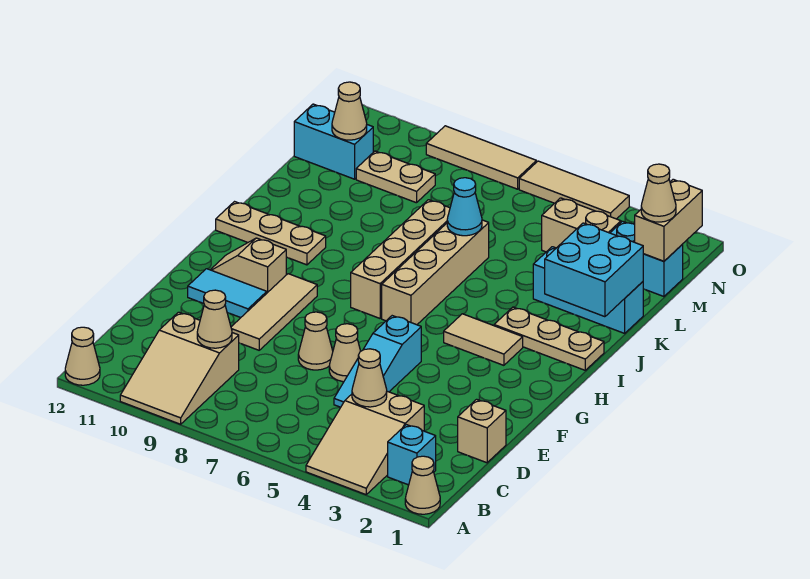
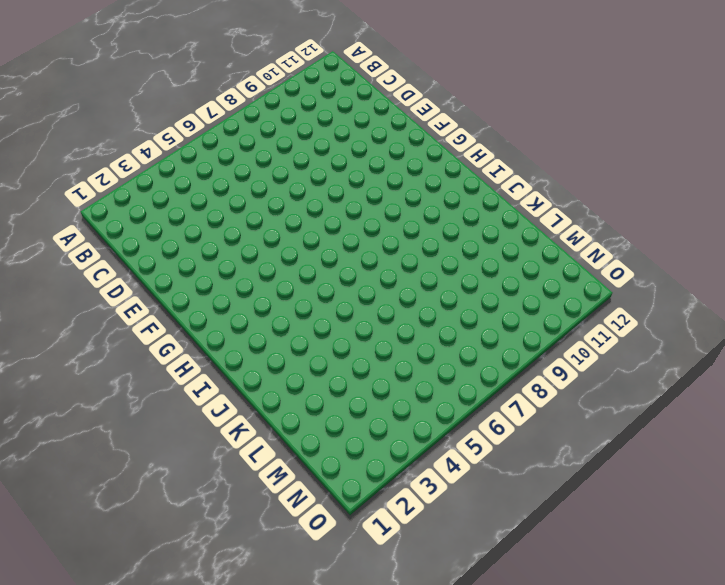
none -> tan 1x1 cone [405,456,440,514]
none -> tan 2x3 slope [306,391,424,495]
none -> tan 2x3 slope [120,312,239,424]
none -> tan 1x1 cone [65,327,100,385]

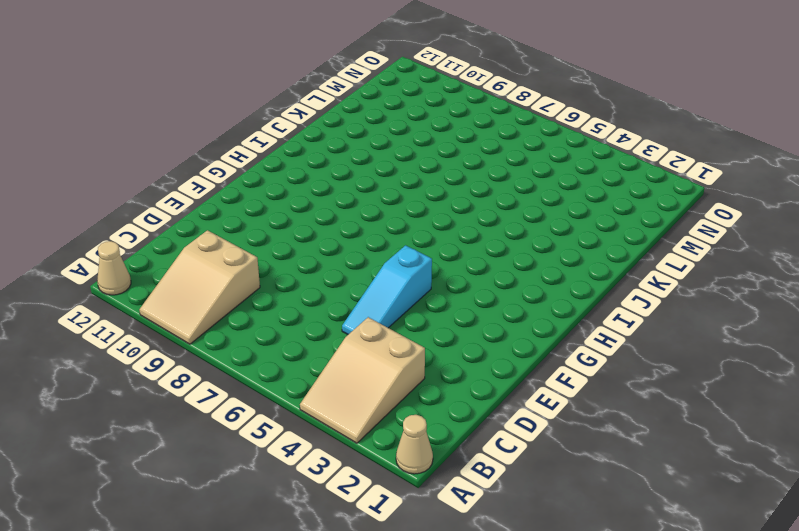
none -> cyan 1x1 brick [388,425,436,485]
none -> tan 1x1 brick [458,399,506,463]
none -> tan 1x1 cone [329,324,361,382]
none -> tan 1x1 cone [298,312,333,370]

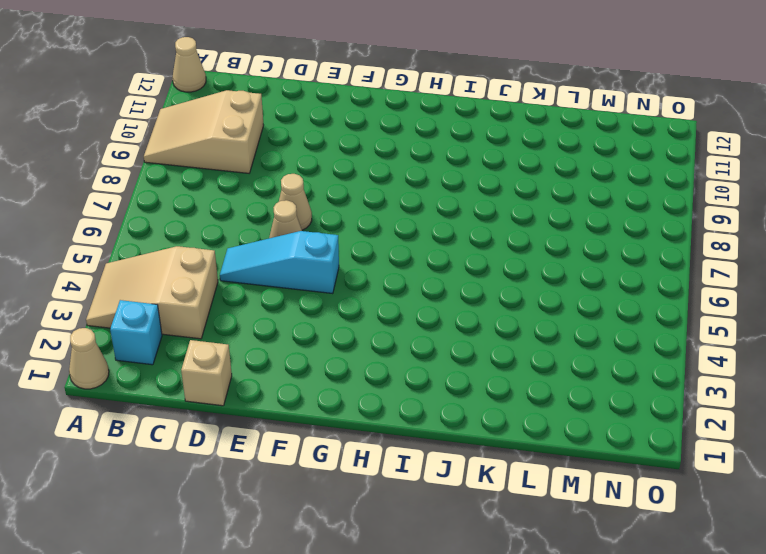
none -> tan 1x3 tile [231,274,317,350]
none -> cyan 1x2 tile [188,269,267,318]
none -> tan 1x2 slope [211,238,286,293]
none -> tan 1x2 tile [444,314,523,365]

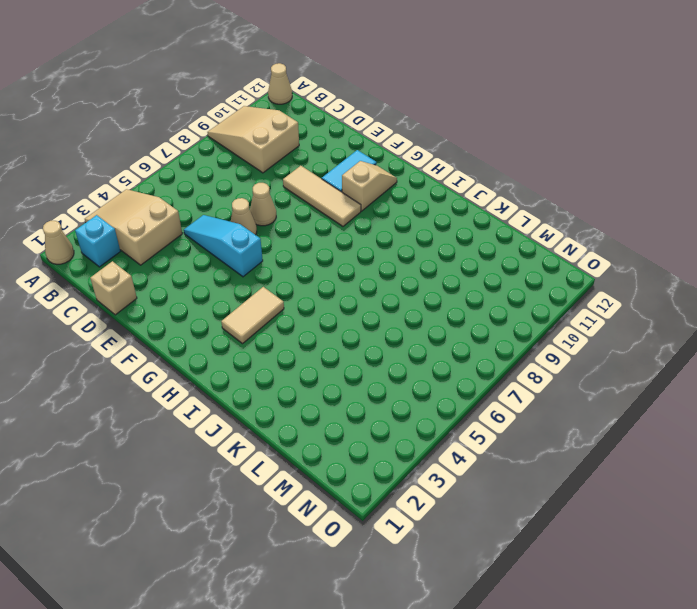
none -> tan 1x4 brick [382,220,489,325]
none -> tan 1x4 brick [351,200,450,318]
none -> tan 1x3 plate [494,307,604,370]
none -> tan 1x3 plate [216,202,326,265]

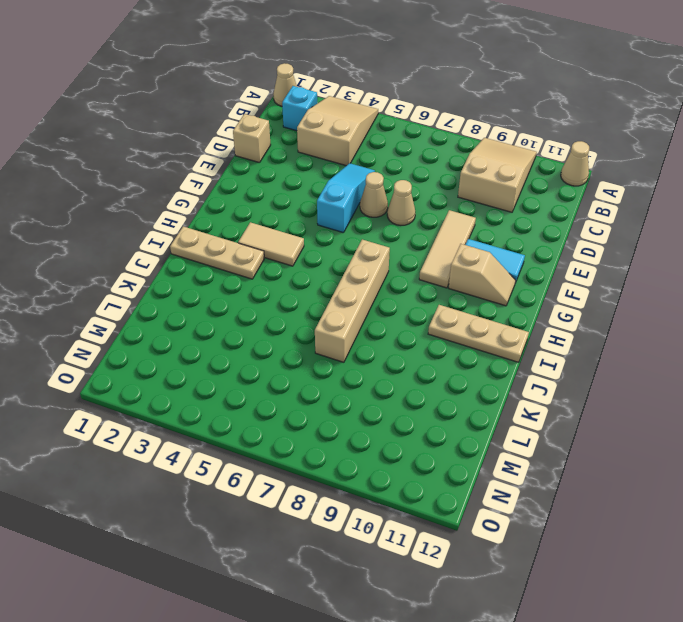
none -> tan 1x4 brick [382,220,489,325]
none -> cyan 1x3 brick [533,247,643,333]
none -> cyan 1x2 brick [610,221,683,297]
none -> tan 1x2 brick [542,198,621,252]

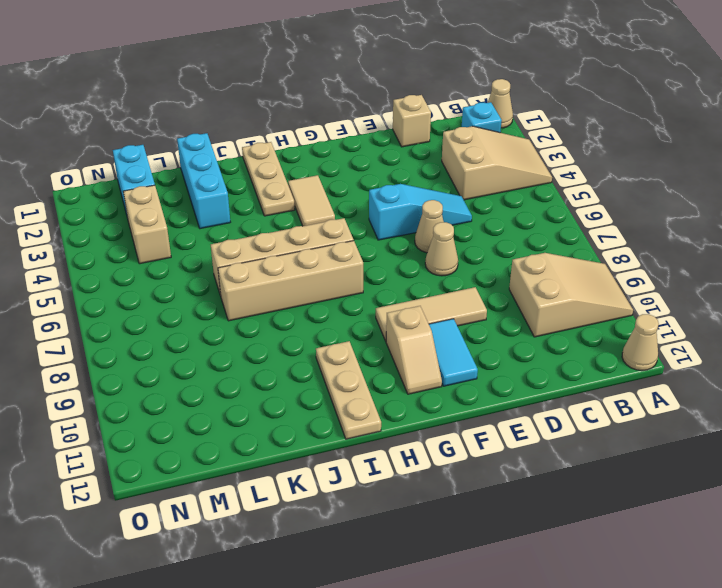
none -> tan 1x2 plate [356,151,435,203]
none -> cyan 1x2 brick [294,104,373,179]
none -> tan 1x3 tile [519,161,629,219]
none -> tan 1x3 tile [426,126,536,189]

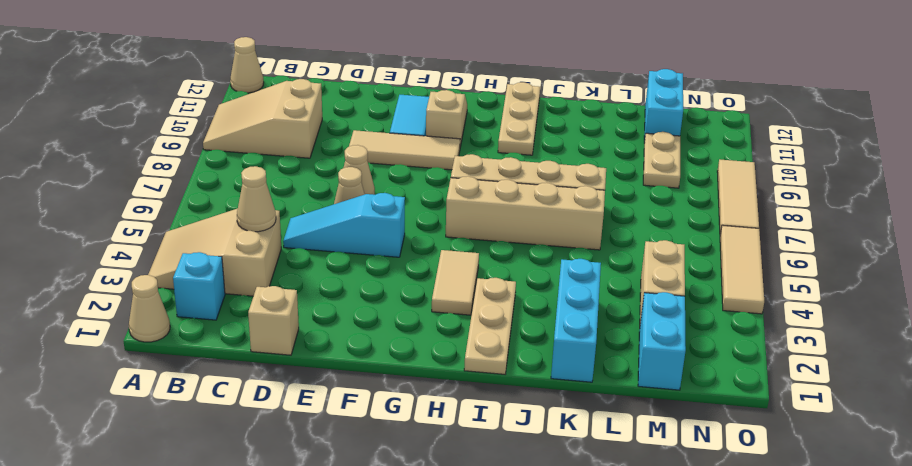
none -> tan 1x1 cone [197,290,232,348]
none -> cyan 2x2 brick [545,223,643,317]
none -> cyan 1x1 cone [447,178,482,236]
none -> tan 1x2 brick [635,179,702,261]

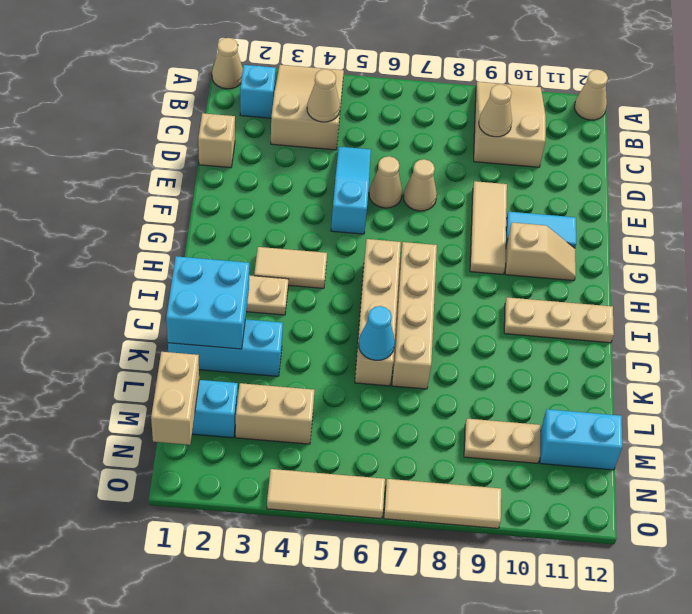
none -> tan 1x1 cone [332,82,367,140]
none -> tan 1x1 cone [641,164,676,222]

